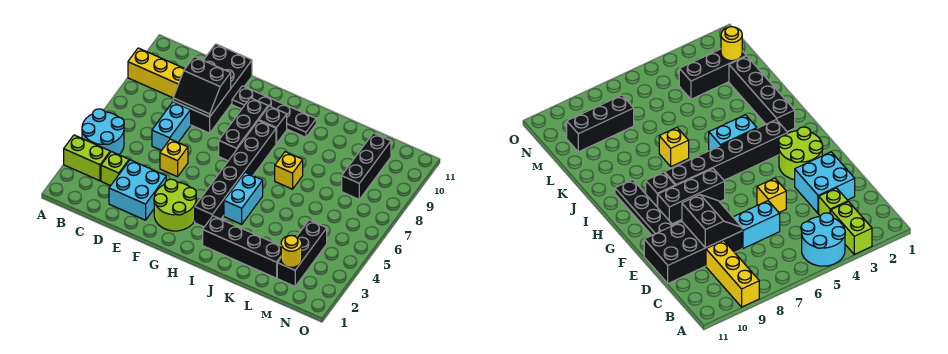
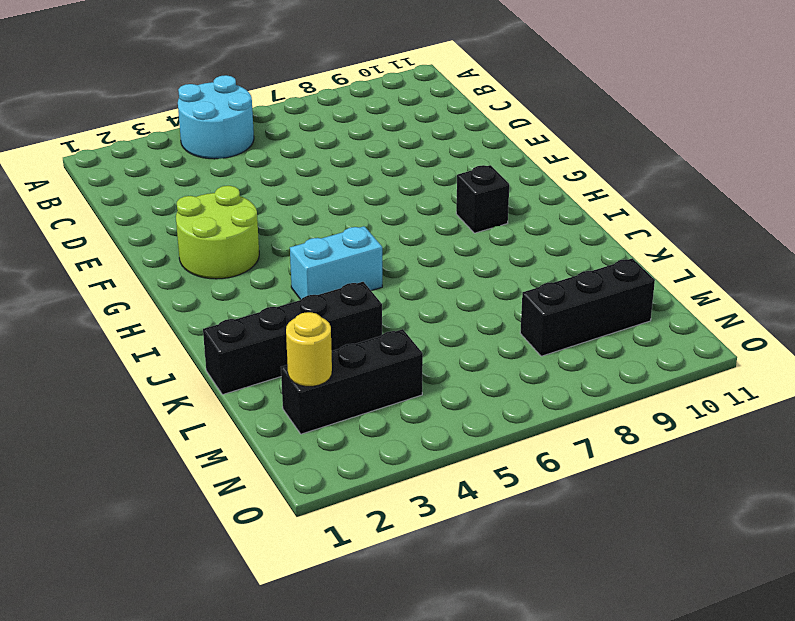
black 1x4 brick [203,282,382,395] -> black 1x4 brick turned to [203,216,281,278]
none -> lime 1x2 brick [64,135,110,181]
none -> yellow 1x3 brick [128,48,185,98]
none -> lime 1x1 brick [101,152,129,186]

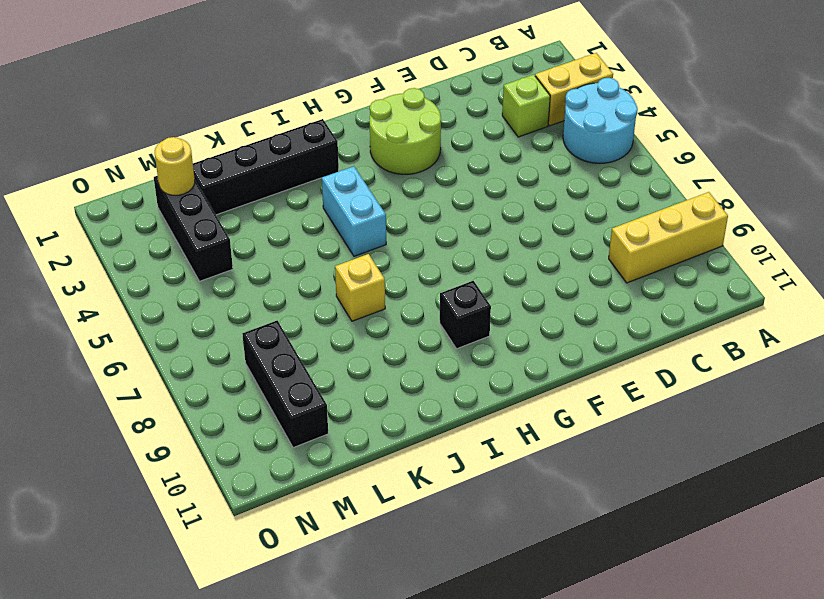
yellow 1x2 brick [535,53,613,126] -> lime 1x2 brick [64,135,110,181]
none -> cyan 2x2 brick [109,160,166,220]
none -> cyan 1x2 brick [152,102,191,151]
none -> black 2x4 brick [173,44,252,133]

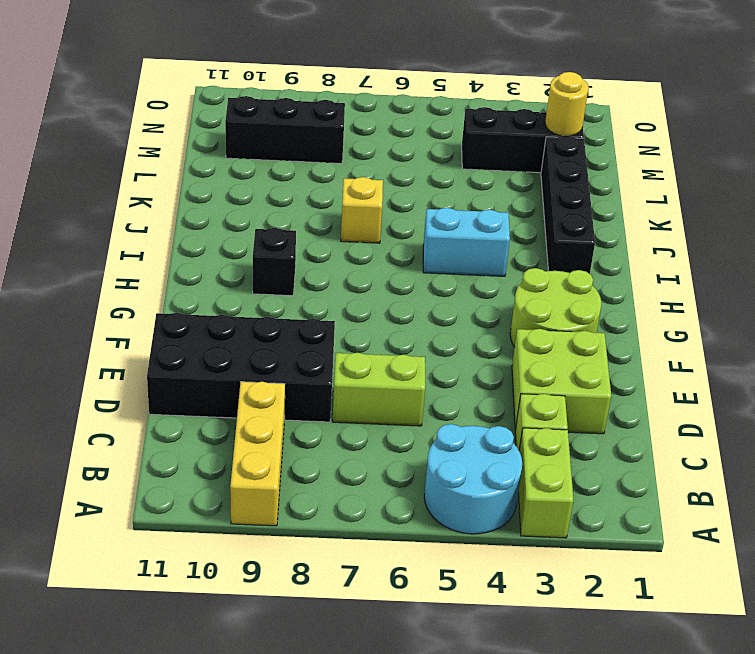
lime 2x2 brick [512,329,611,434] -> cyan 2x2 brick [109,160,166,220]
lime 1x2 brick [333,353,425,426] -> cyan 1x2 brick [152,102,191,151]
none -> yellow 1x1 brick [160,139,188,177]
none -> black 1x4 plate [232,86,316,137]
none -> black 1x3 brick [219,98,268,161]

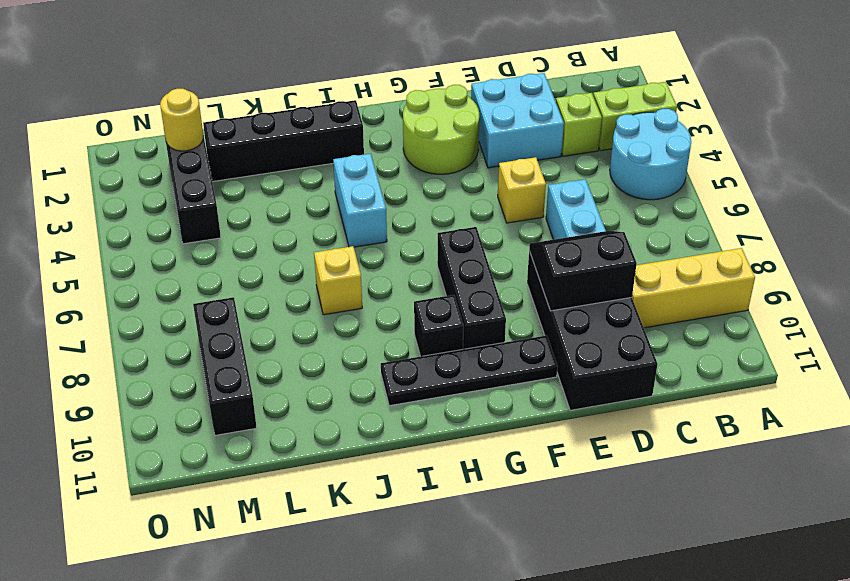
none -> black 1x6 brick [195,121,276,227]

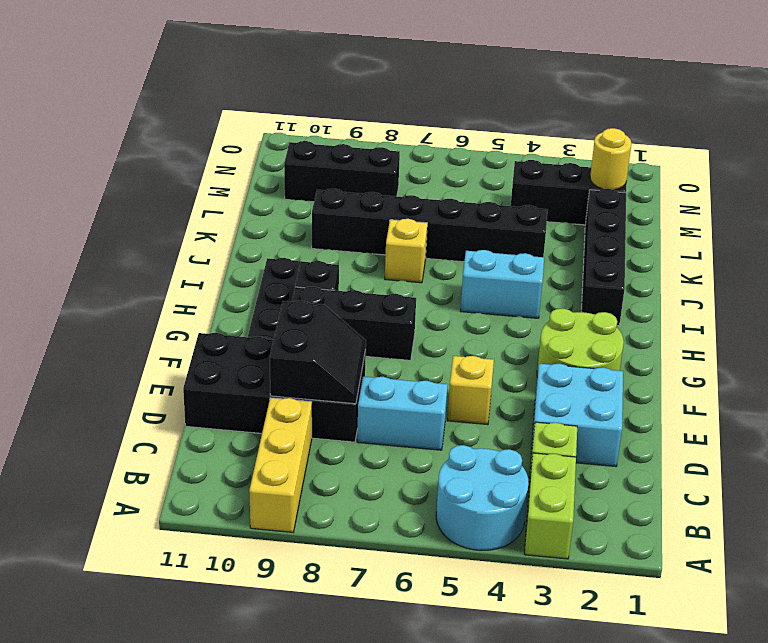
black 1x6 brick [312,189,548,262] -> black 1x6 brick moved to [195,121,276,227]

